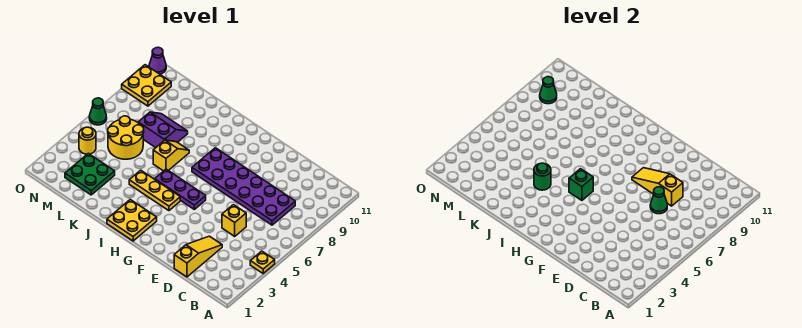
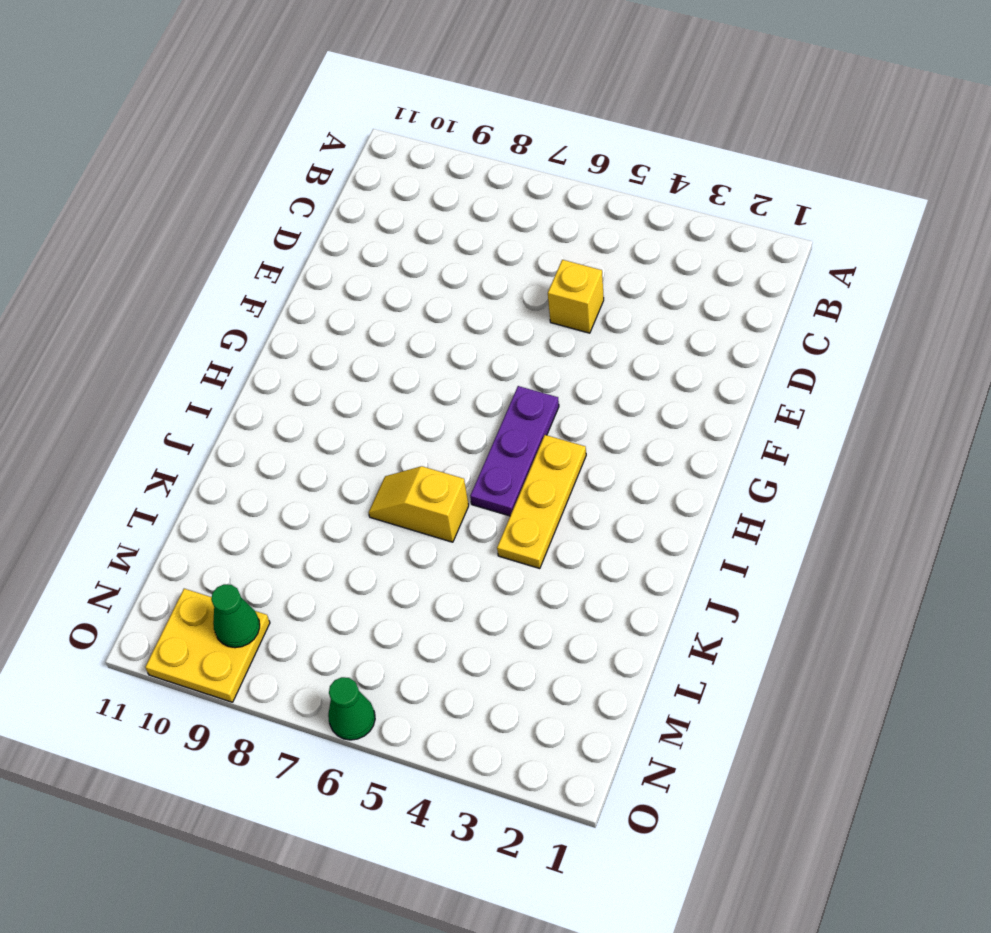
none -> yellow 1x1 plate [250,251,275,274]
none -> purple 2x6 plate [192,148,295,225]
none -> yellow 1x3 slope [174,236,222,277]

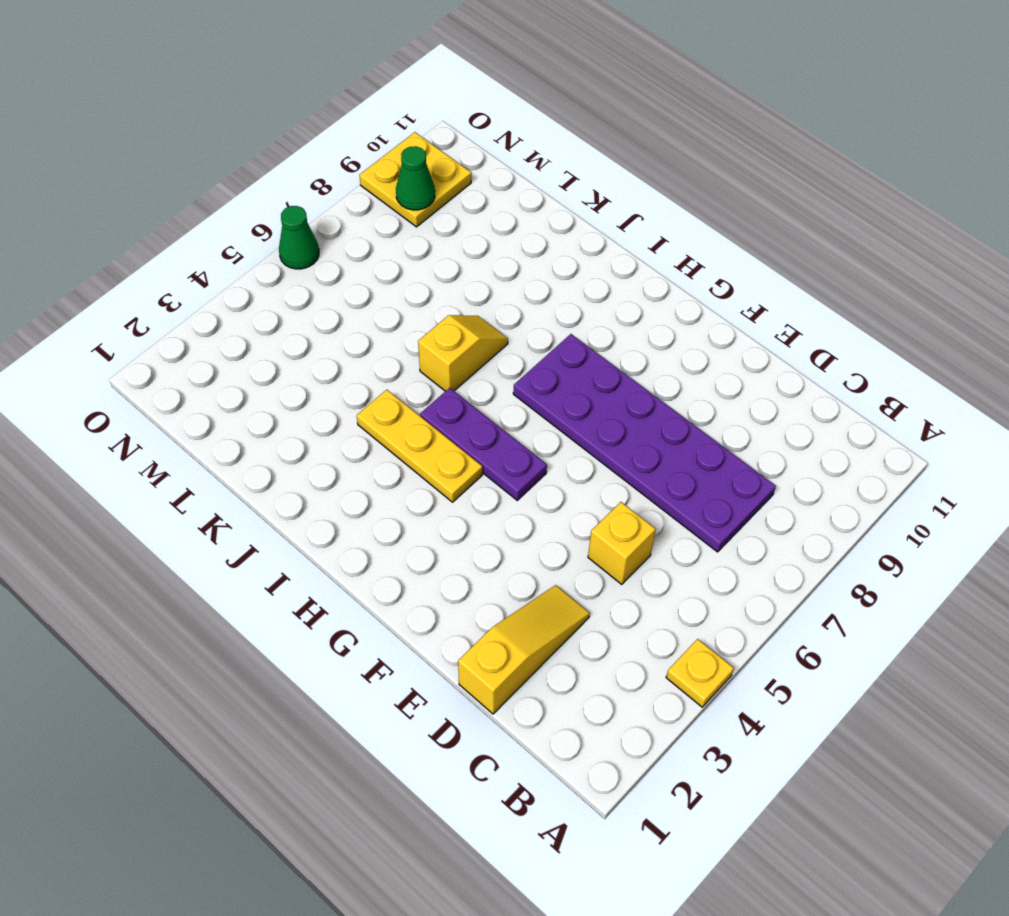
none -> yellow 2x2 plate [107,200,157,241]
none -> purple 2x2 slope [138,112,188,148]
none -> green 2x2 plate [65,153,115,195]

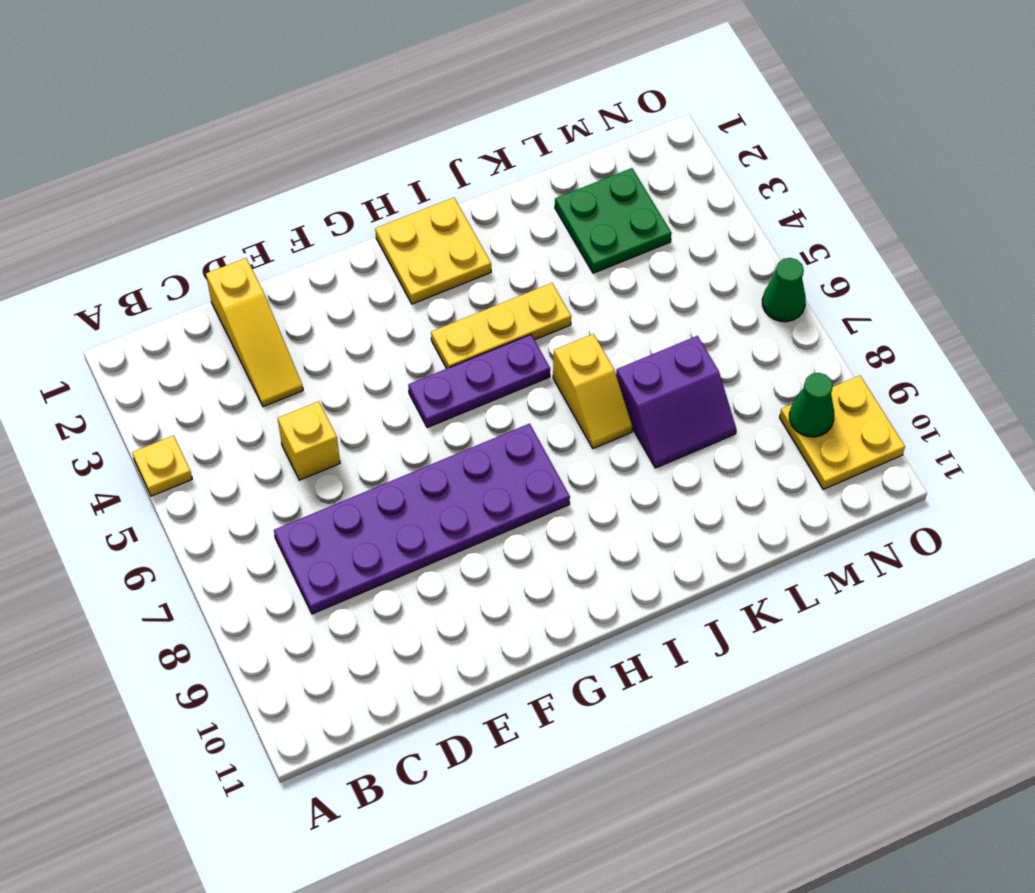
none -> yellow 2x2 round brick [108,116,144,159]
none -> yellow 1x1 round brick [79,127,96,154]
none -> purple 1x1 cone [149,47,166,74]

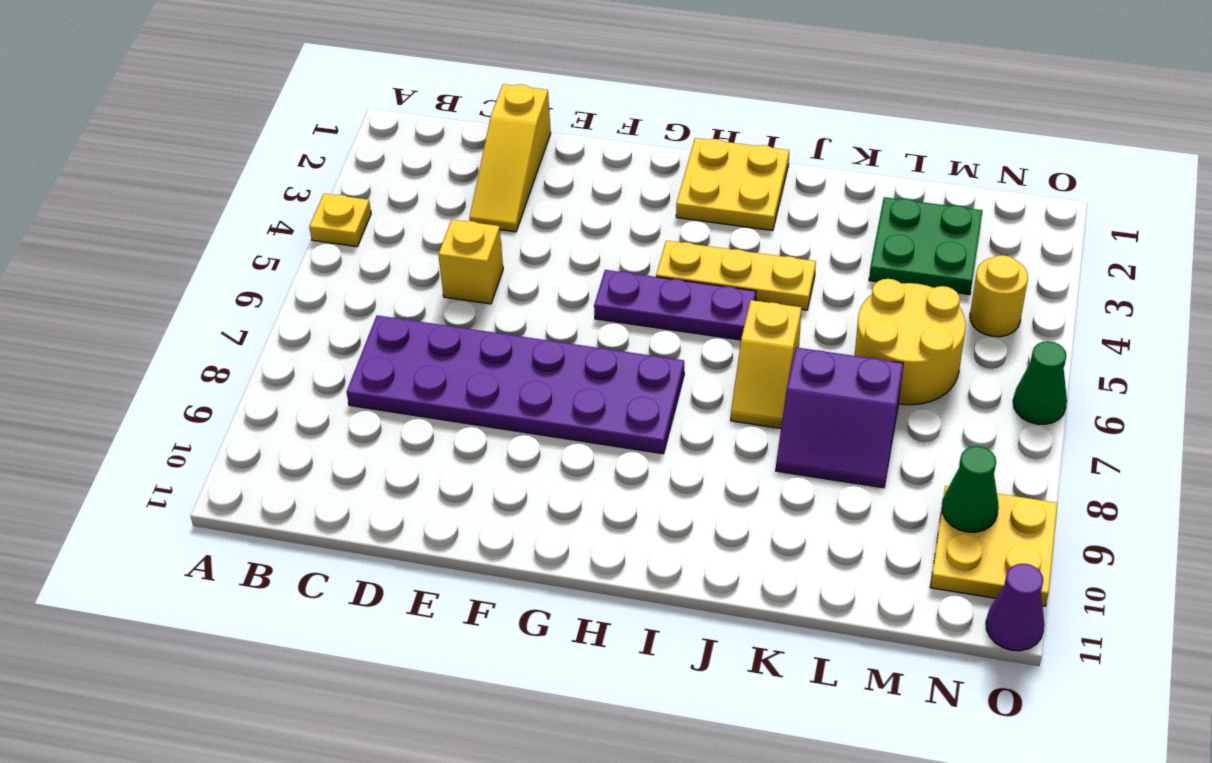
none -> green 1x1 cone [650,187,667,214]
none -> yellow 1x3 slope [632,168,683,206]
none -> green 1x1 brick [569,169,593,200]

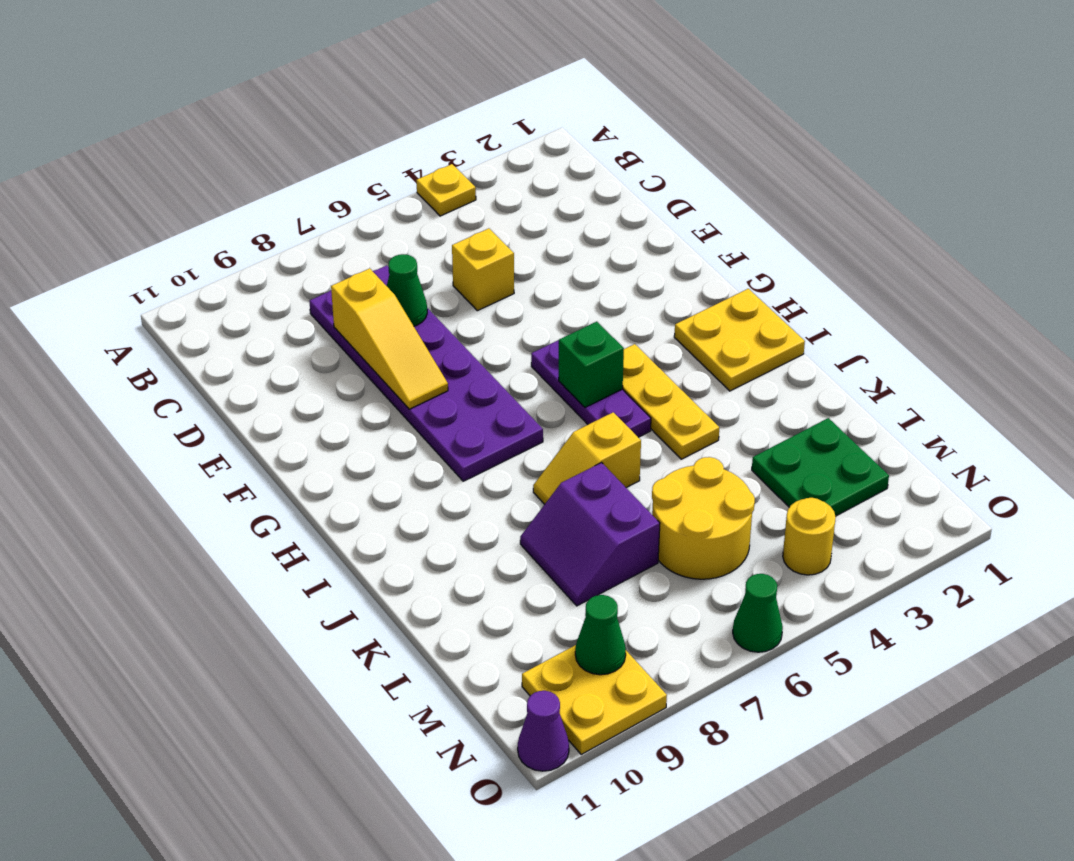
none -> yellow 1x3 slope [174,236,222,277]
none -> green 1x1 round brick [534,163,551,190]

